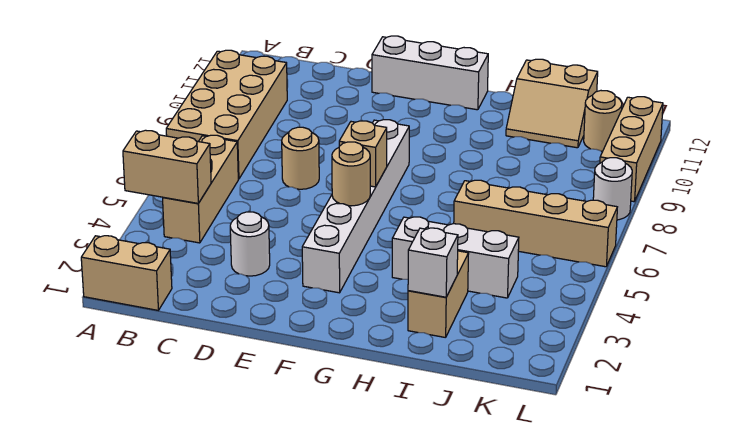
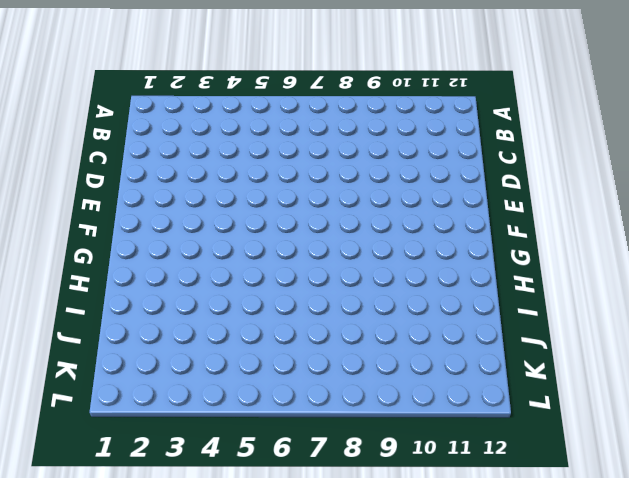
none -> tan 1x2 brick [81,236,172,310]
none -> tan 2x4 brick [166,50,287,179]
none -> tan 1x3 brick [163,135,238,243]

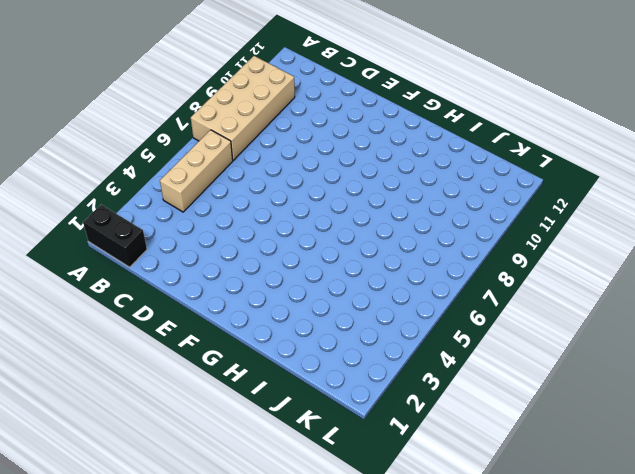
black 1x2 brick [83,205,147,267] -> tan 1x2 brick [81,236,172,310]
none -> white 1x1 round brick [230,212,270,276]
none -> tan 1x1 round brick [282,127,319,189]
none -> white 1x3 brick [372,36,488,110]

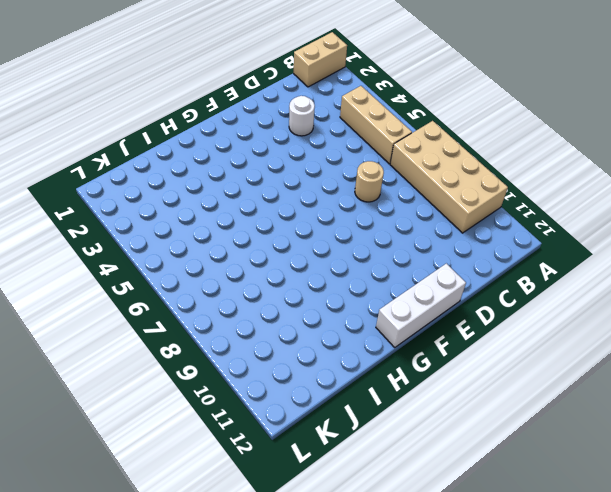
none -> white 1x6 brick [302,120,409,293]
none -> white 1x3 brick [392,217,519,298]
none -> tan 1x2 brick [408,251,469,338]

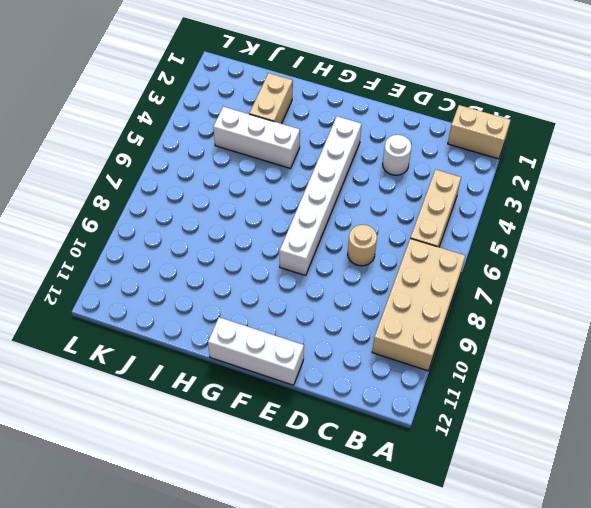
none -> tan 1x4 brick [454,180,617,267]
none -> tan 2x2 slope [506,59,598,148]
none -> tan 1x1 round brick [584,91,622,151]

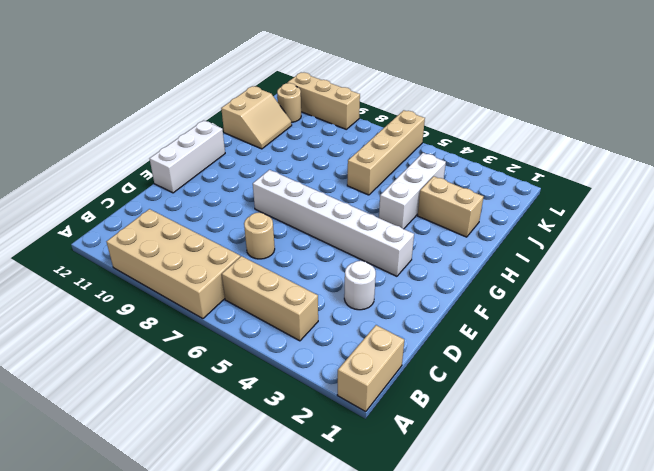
none -> white 1x1 round brick [593,158,632,220]
none -> tan 1x2 brick [123,130,211,203]
none -> tan 1x1 round brick [332,142,370,206]

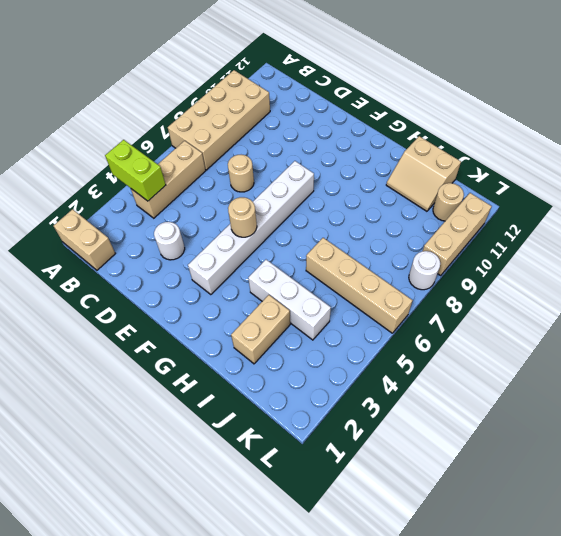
lime 1x2 brick [105,140,166,201] -> tan 1x2 brick [123,130,211,203]
none -> white 1x3 brick [372,36,488,110]
none -> tan 1x1 brick [339,121,387,187]
none -> white 1x1 brick [408,228,458,297]

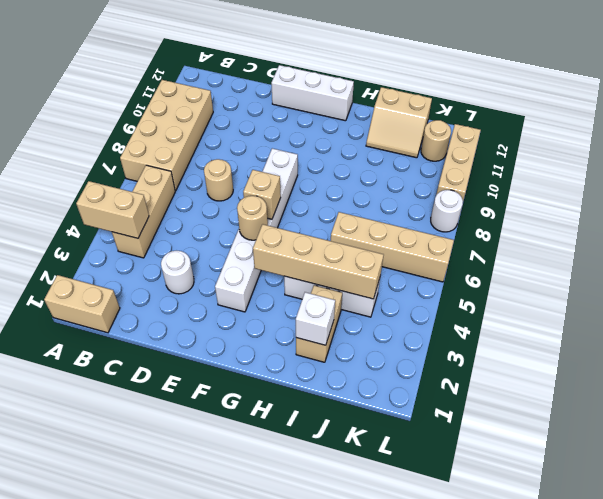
tan 1x4 brick [253,224,383,299] -> none

